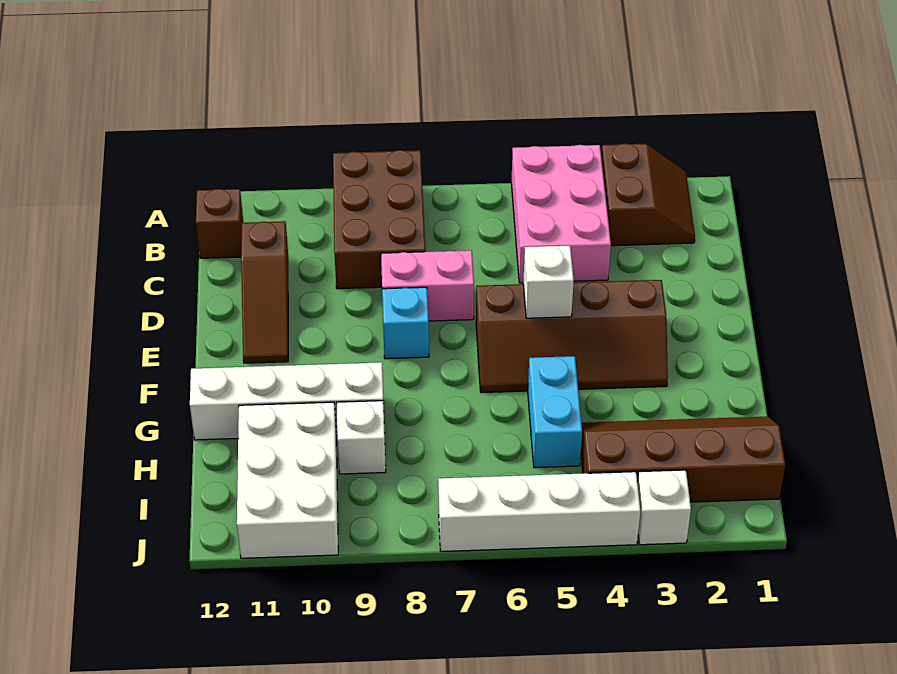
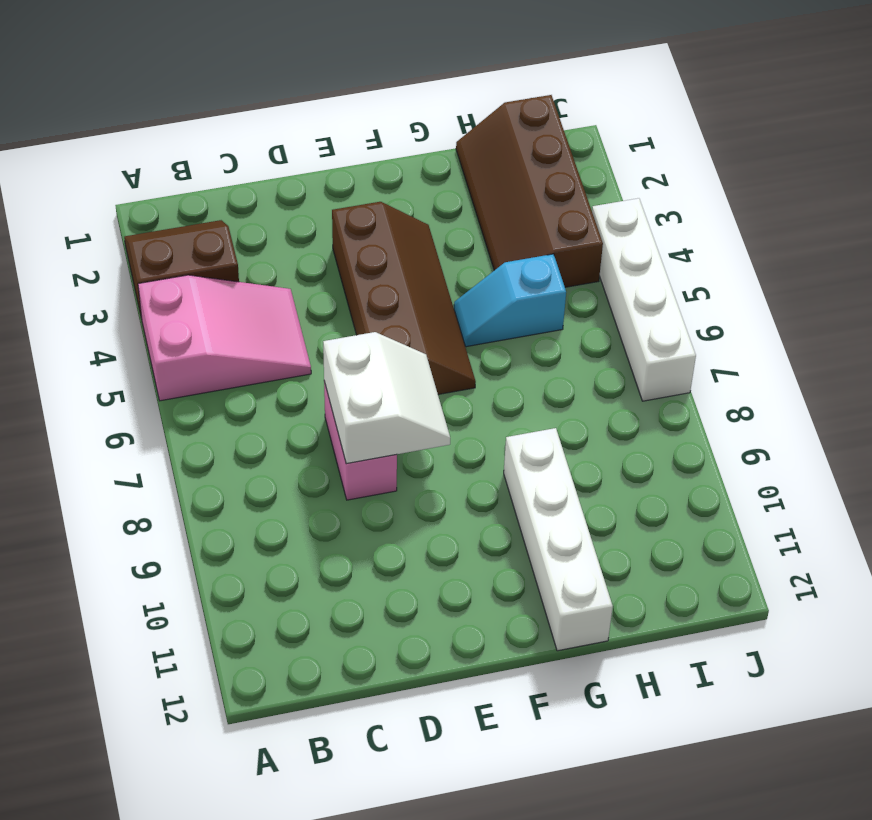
pink 2x3 slope [138,275,311,401] -> pink 2x3 brick [511,145,611,283]
white 2x2 slope [323,332,450,464] -> none
cyan 1x2 slope [454,254,566,347] -> cyan 1x2 brick [528,356,582,468]
none -> brown 2x3 brick [333,150,425,289]
none -> brown 1x1 brick [196,189,243,258]
none -> brown 1x3 slope [241,221,288,363]

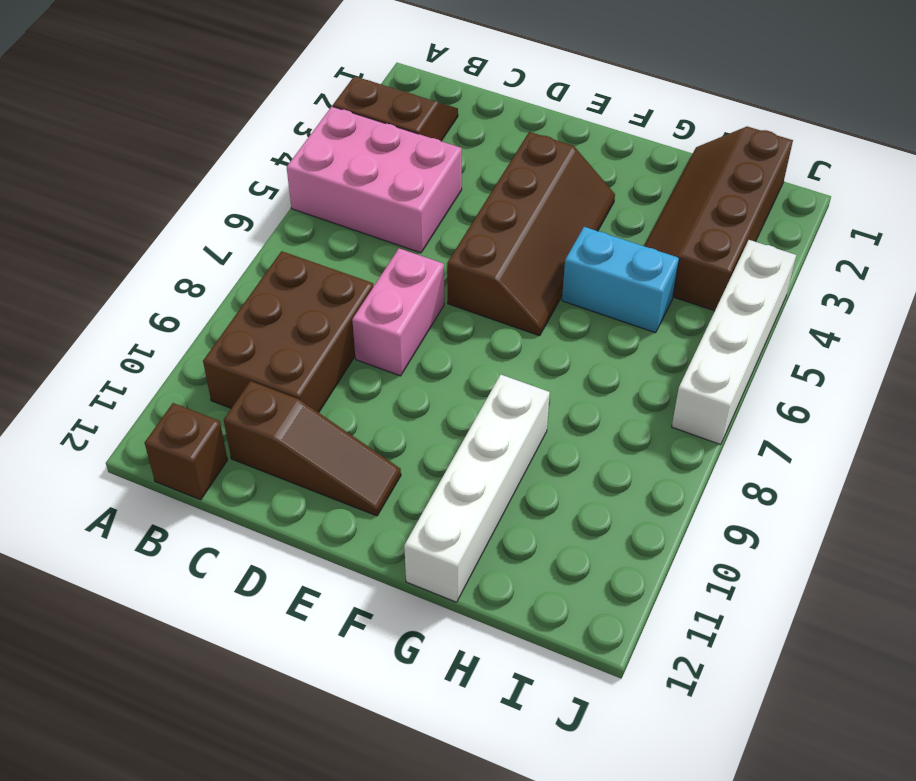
brown 2x3 brick [203,251,373,413] -> brown 2x3 brick turned to [333,150,425,289]
none -> cyan 1x1 brick [382,287,429,359]
none -> white 1x1 brick [337,401,386,474]
none -> white 2x3 brick [237,402,338,558]

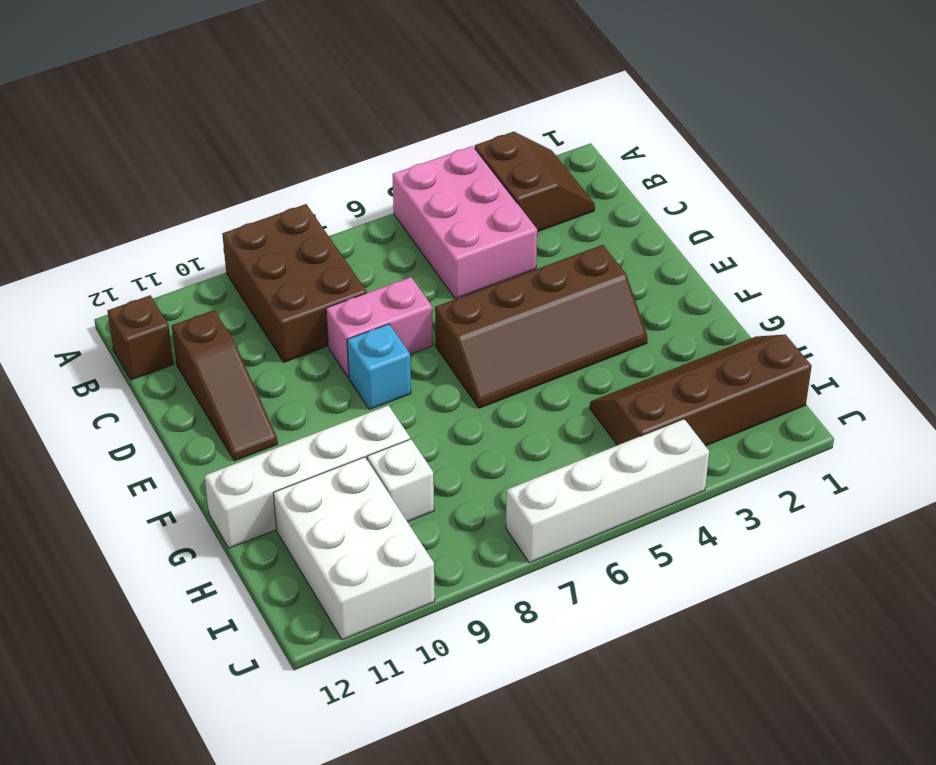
none -> cyan 1x2 brick [528,356,582,468]
none -> white 1x1 brick [637,470,691,545]
none -> white 1x1 brick [523,246,574,318]

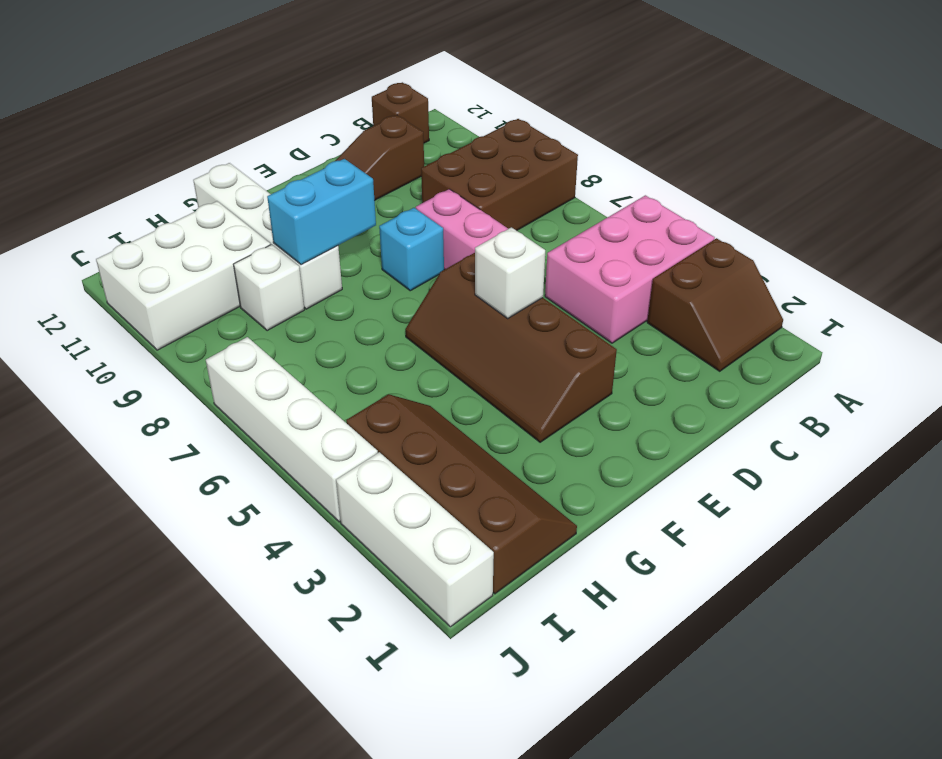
cyan 1x2 brick [267,159,376,265] -> cyan 1x2 brick moved to [528,356,582,468]
white 1x3 brick [336,452,494,627] -> white 1x1 brick [637,470,691,545]

